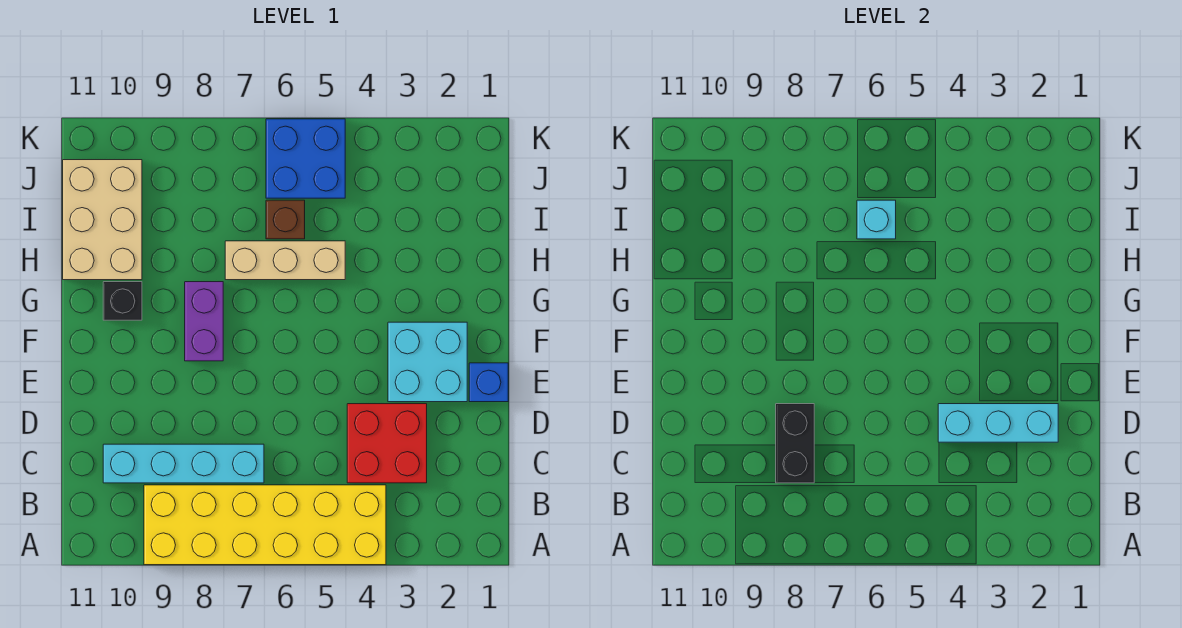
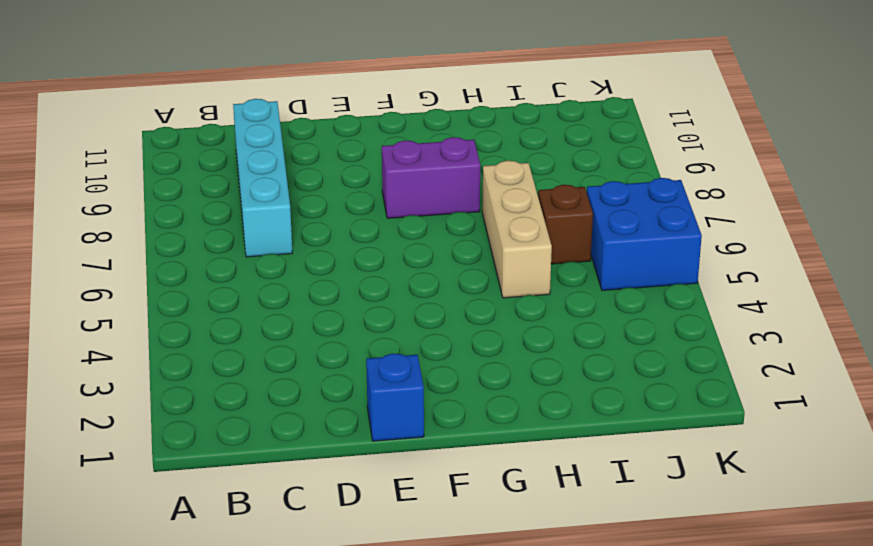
none -> yellow 2x6 brick [144,485,386,565]
none -> red 2x2 brick [347,404,427,483]
none -> cyan 2x2 brick [388,322,467,402]

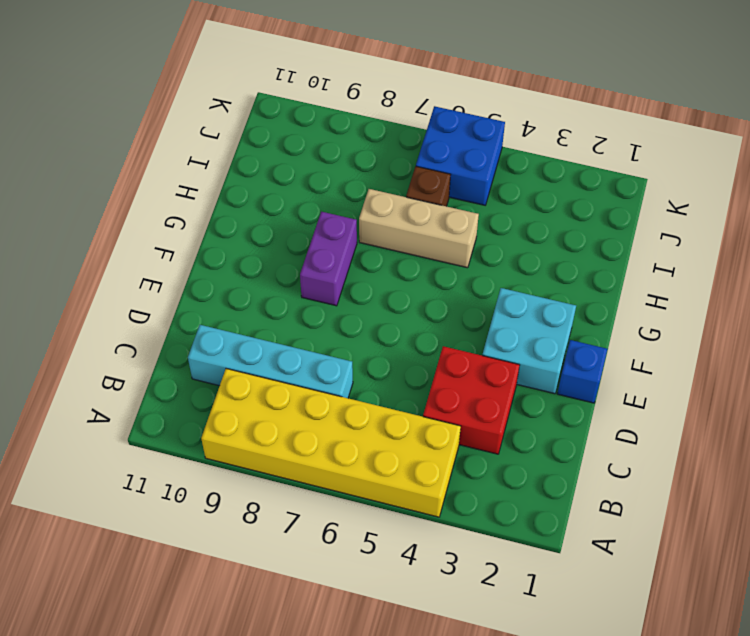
none -> black 1x1 brick [103,282,142,320]
none -> tan 2x3 brick [63,160,142,280]
none -> black 1x2 brick [776,404,814,483]

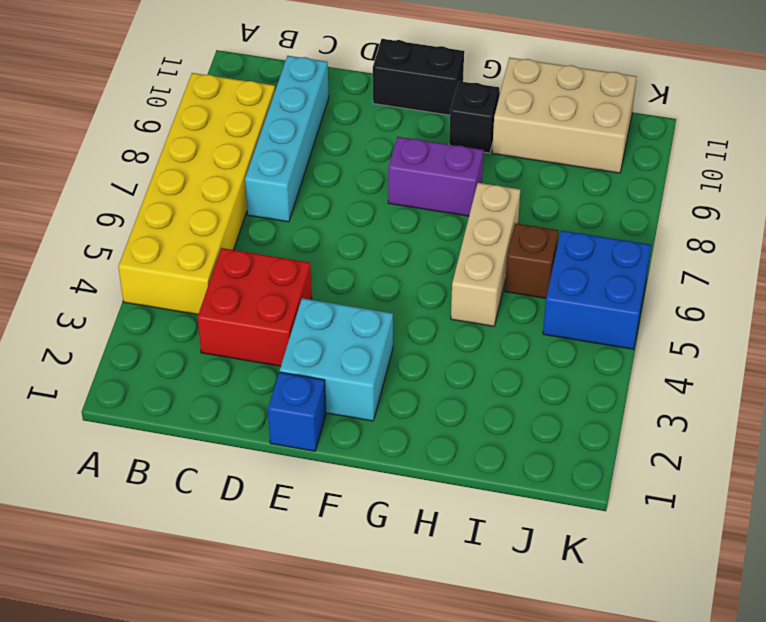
black 1x2 brick [373,39,464,115] -> black 1x2 brick moved to [776,404,814,483]
none -> cyan 1x3 brick [938,404,1058,442]
none -> cyan 1x1 brick [857,200,896,239]

